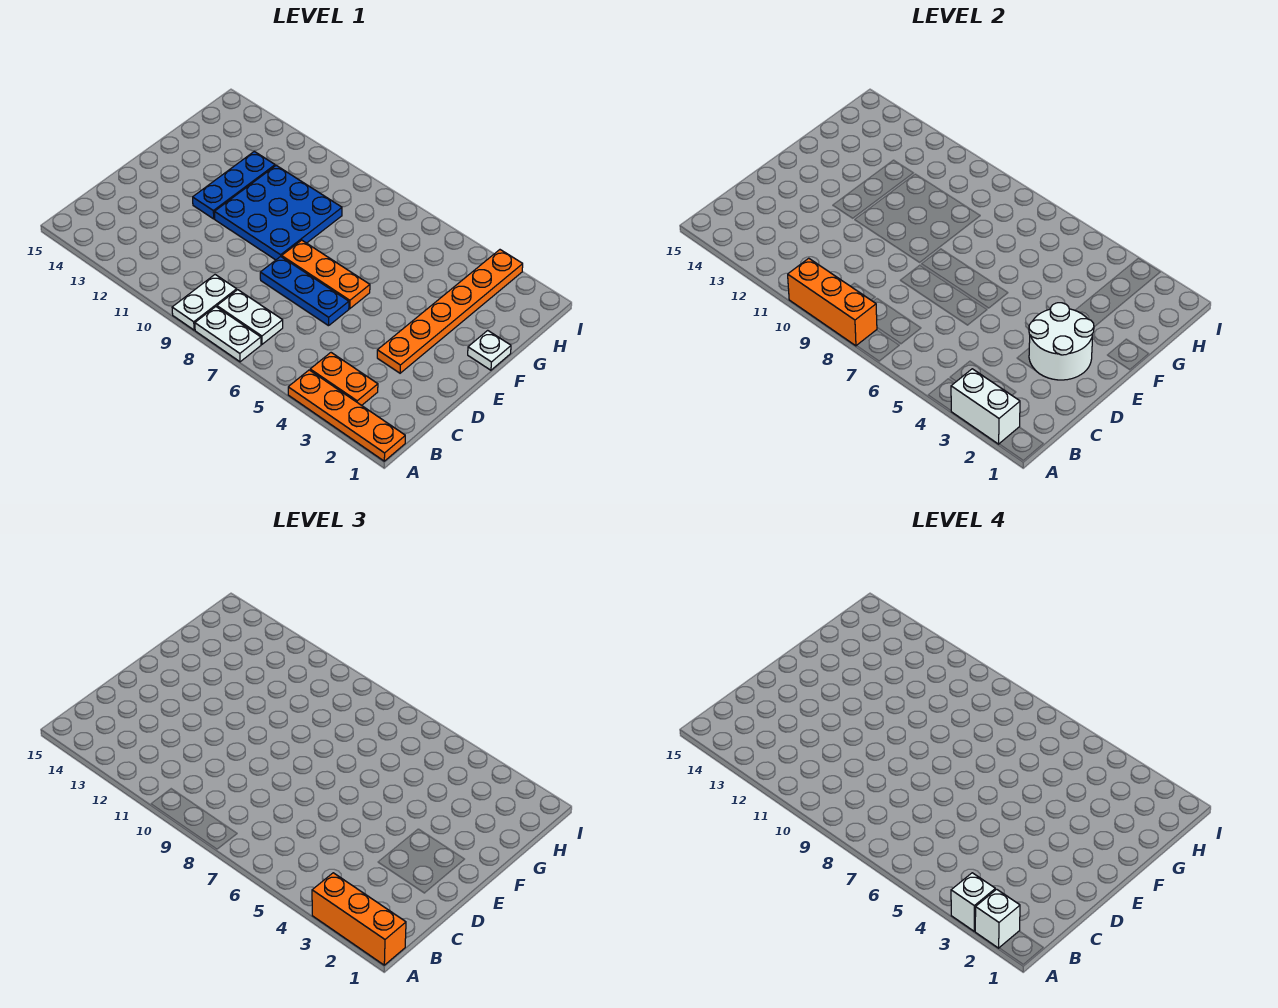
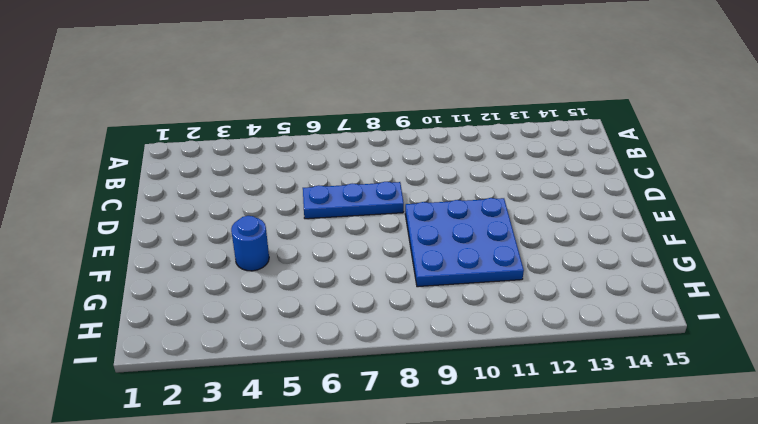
blue 1x1 round brick [231,216,269,271] -> none
none -> orange 1x4 plate [288,370,405,461]
none -> white 1x2 plate [195,307,261,362]
none -> white 1x2 plate [172,275,237,330]

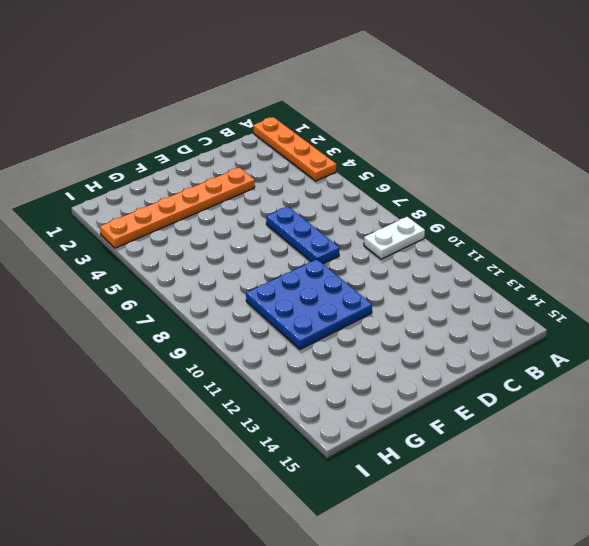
none -> white 1x2 plate [195,307,261,362]
none -> orange 1x2 plate [310,353,378,405]
none -> white 1x2 plate [217,290,283,344]

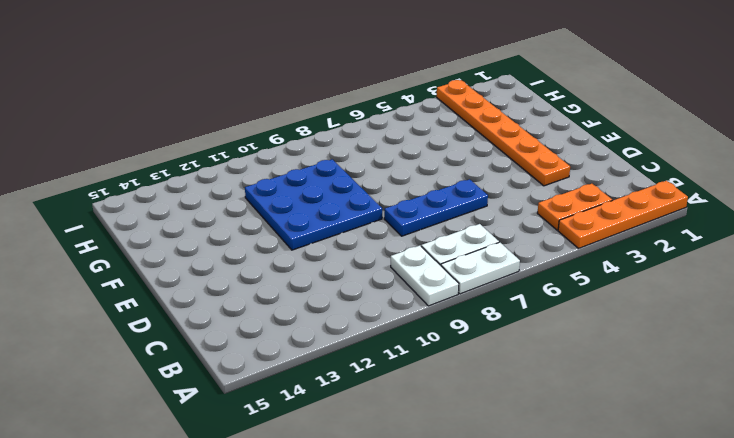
none -> orange 1x3 plate [282,240,370,309]
none -> blue 1x3 plate [193,151,275,219]
none -> white 1x1 plate [468,330,511,370]

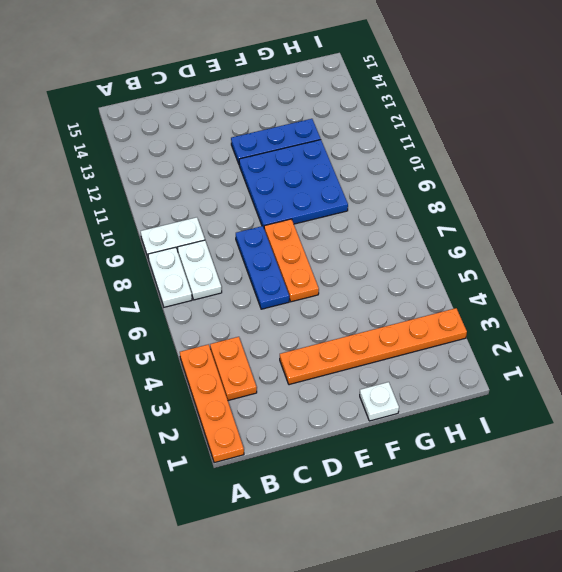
none -> white 1x2 brick [951,369,1020,444]
none -> orange 1x3 brick [788,258,877,346]
none -> white 2x2 round brick [1029,303,1094,380]

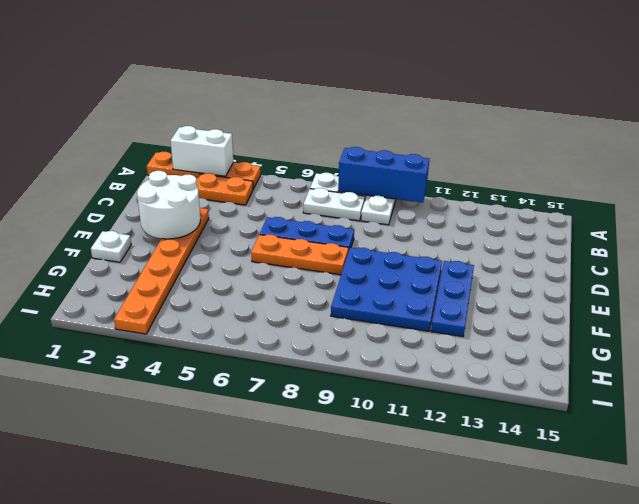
blue 1x3 brick [338,147,429,203] -> orange 1x3 brick [788,258,877,346]
none -> orange 1x3 brick [312,873,406,965]
none -> white 1x1 brick [975,889,1020,948]
none -> white 1x1 brick [951,873,995,931]

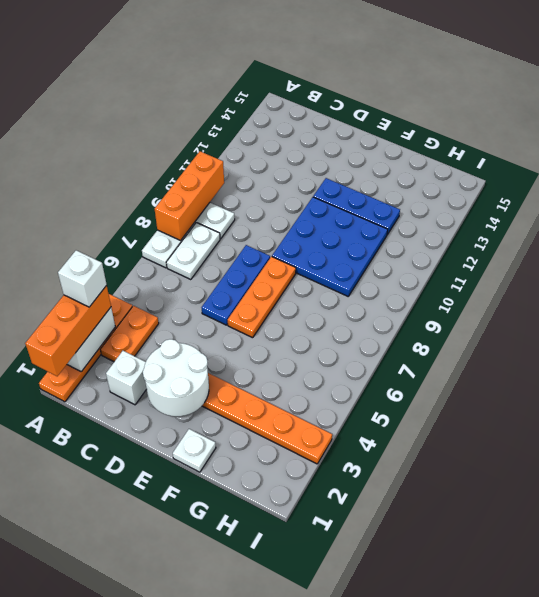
white 1x1 brick [106,351,147,405] -> white 1x1 brick moved to [975,889,1020,948]

